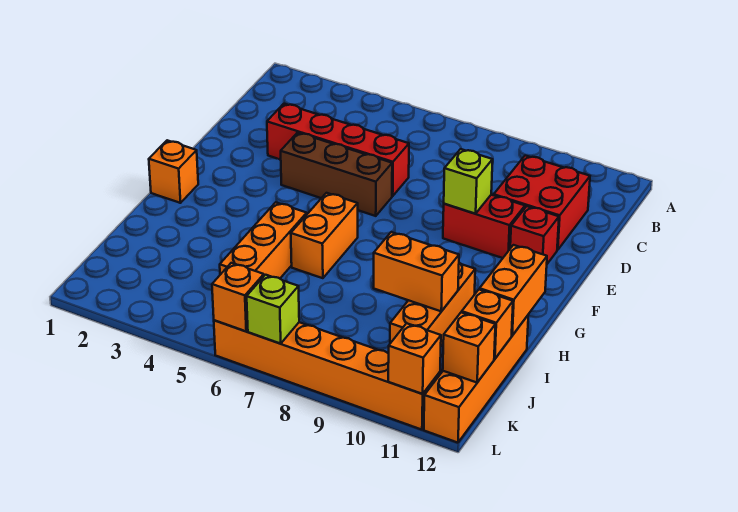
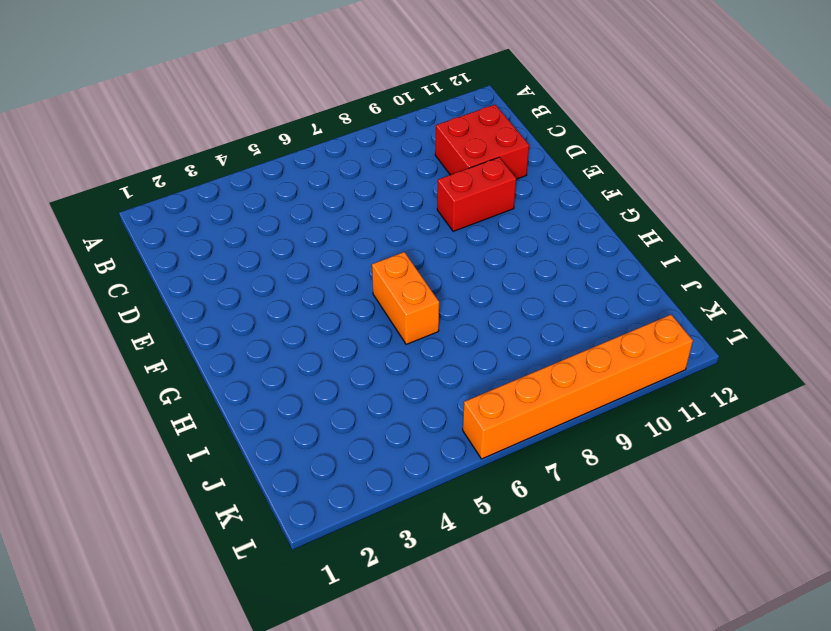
none -> red 1x4 brick [267,104,409,196]
none -> brown 1x3 brick [281,133,392,216]
none -> red 1x1 brick [510,206,559,264]

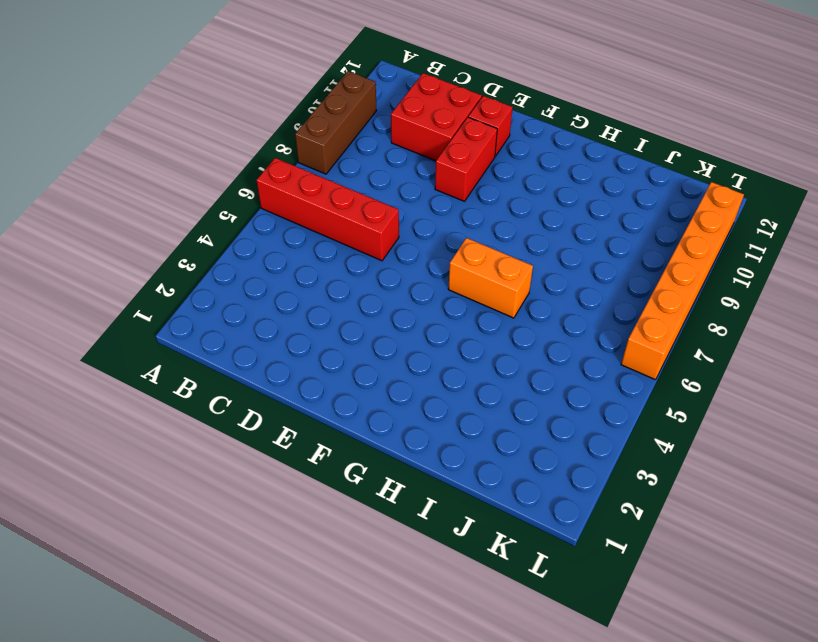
red 1x4 brick [256,158,399,261] -> red 1x4 brick turned to [267,104,409,196]
brown 1x3 brick [295,71,377,174] -> brown 1x3 brick moved to [281,133,392,216]
none -> orange 1x1 brick [149,140,198,203]
none -> orange 1x3 brick [220,202,307,278]
none -> orange 1x3 brick [390,263,475,346]

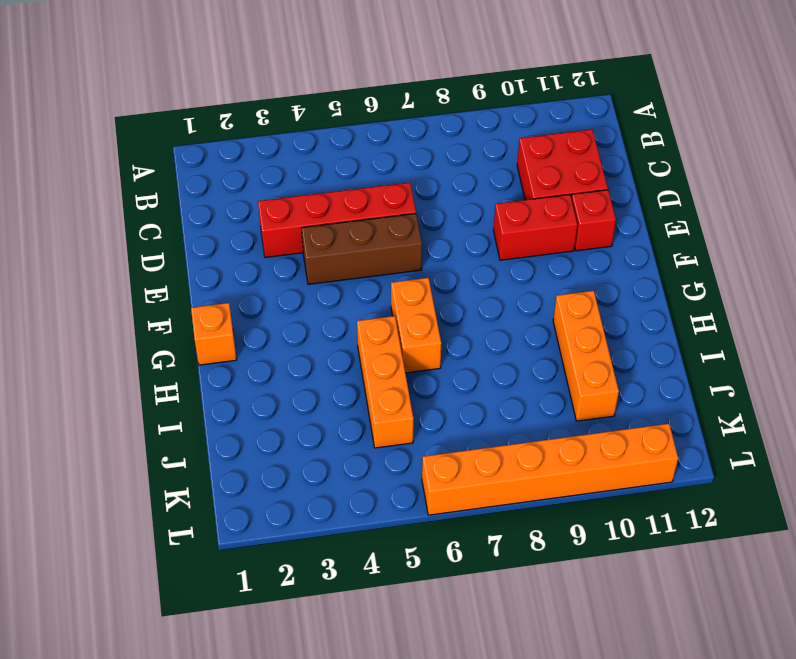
none -> orange 1x4 brick [424,316,528,443]
none -> lime 1x1 brick [444,149,493,214]
none -> orange 1x2 brick [480,245,547,335]

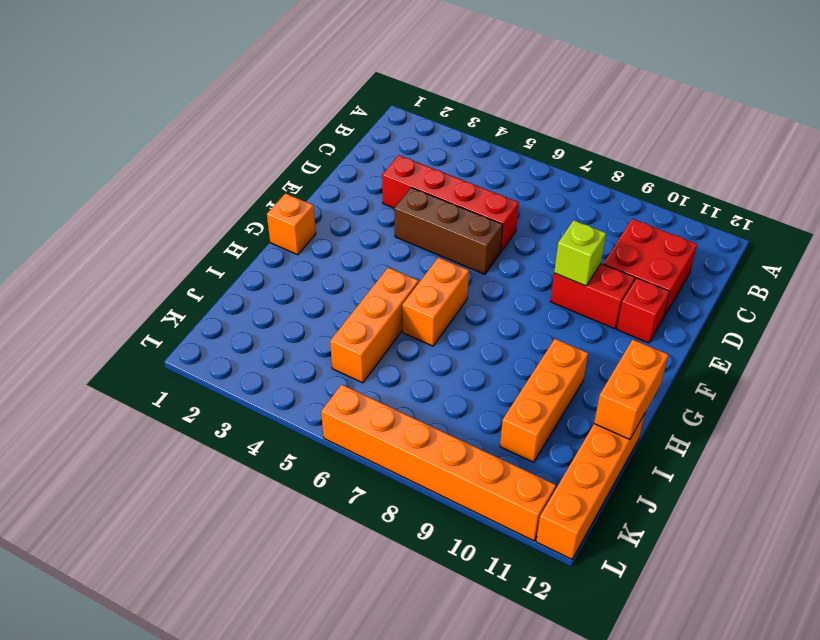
none -> orange 1x2 brick [374,232,459,311]
none -> orange 1x1 brick [462,289,513,359]
none -> orange 1x1 brick [443,312,495,382]

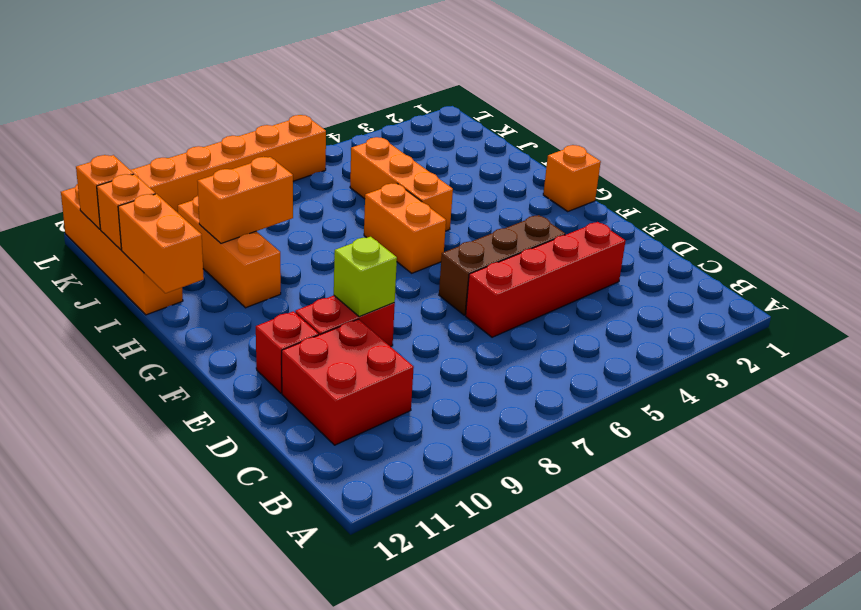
none -> orange 1x1 brick [212,263,264,331]
none -> lime 1x1 brick [247,275,299,344]
none -> orange 1x1 brick [388,323,441,394]

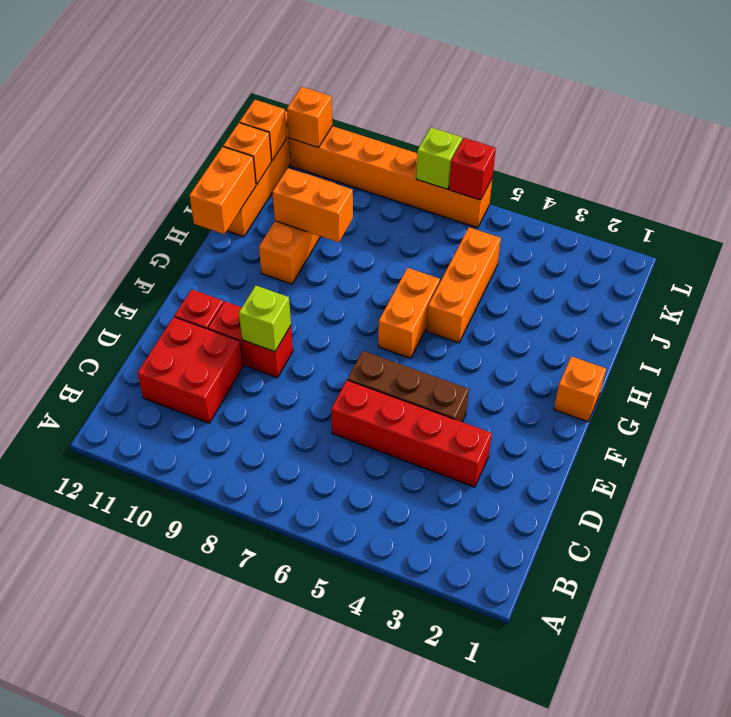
red 1x1 brick [449,138,496,200] -> orange 1x1 brick [212,263,264,331]

